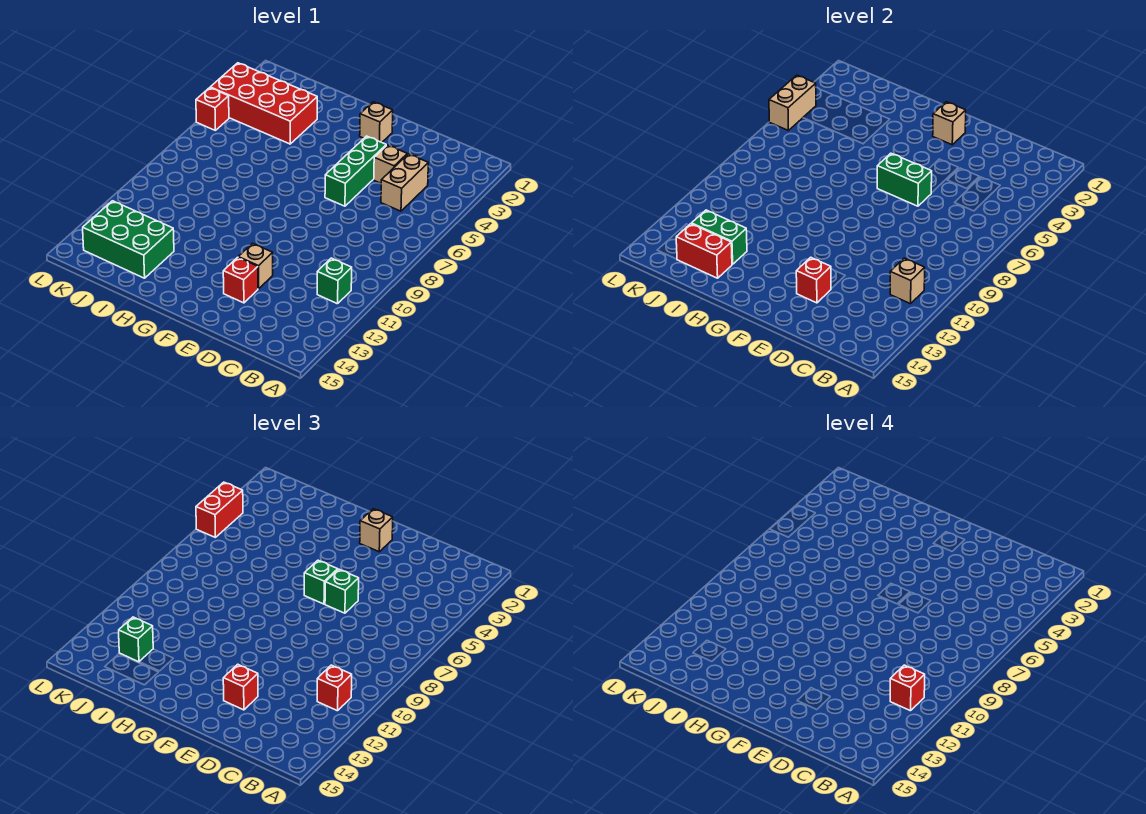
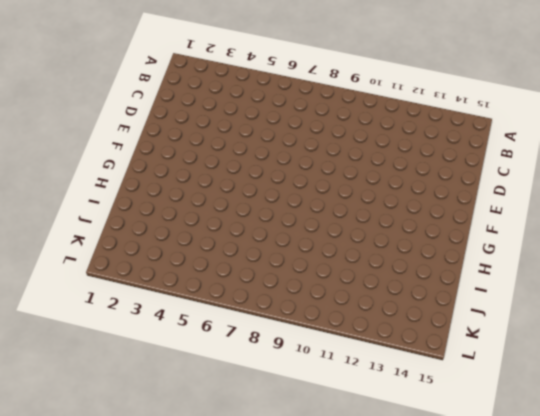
none -> green 1x1 brick [317,258,352,304]
none -> tan 1x2 brick [381,154,428,211]
none -> tan 1x1 brick [374,145,407,183]

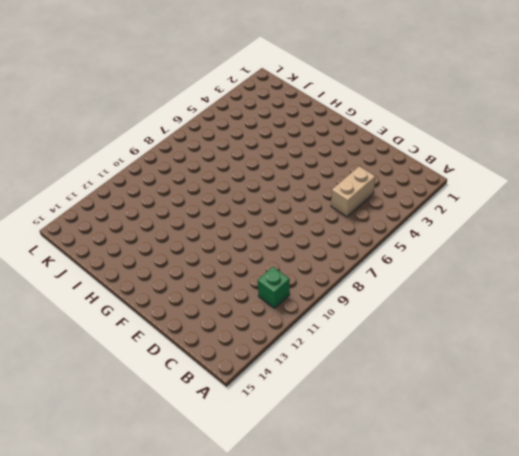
none -> tan 1x1 brick [374,145,407,183]
none -> green 1x3 brick [325,136,386,206]
none -> tan 1x1 brick [238,243,273,289]

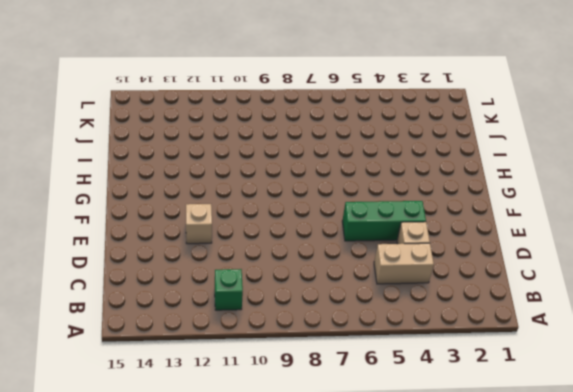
none -> red 1x1 brick [223,257,258,303]
none -> tan 1x1 brick [360,102,393,142]
none -> red 2x4 brick [210,63,317,144]

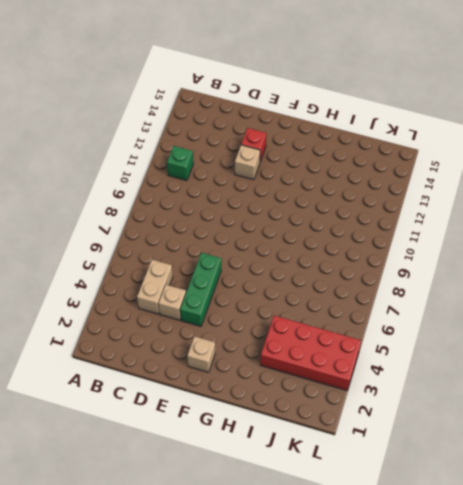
none -> green 2x3 brick [83,201,174,278]
none -> red 1x1 brick [196,88,229,130]
none -> tan 1x1 brick [890,258,925,304]

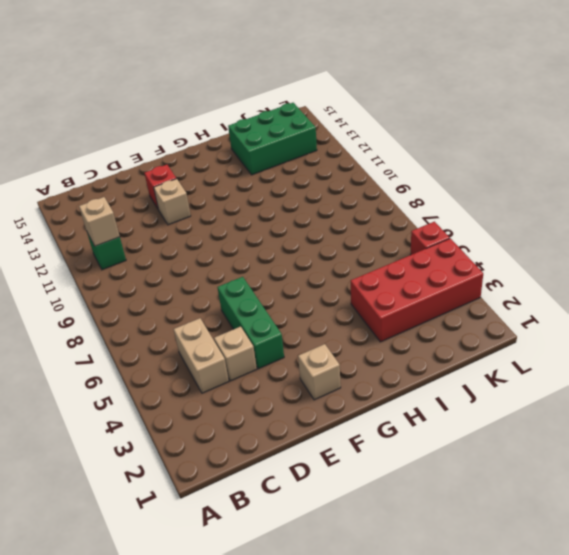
none -> green 1x2 brick [877,153,932,206]
none -> red 1x1 brick [796,257,831,303]
none -> tan 1x1 brick [933,102,966,145]

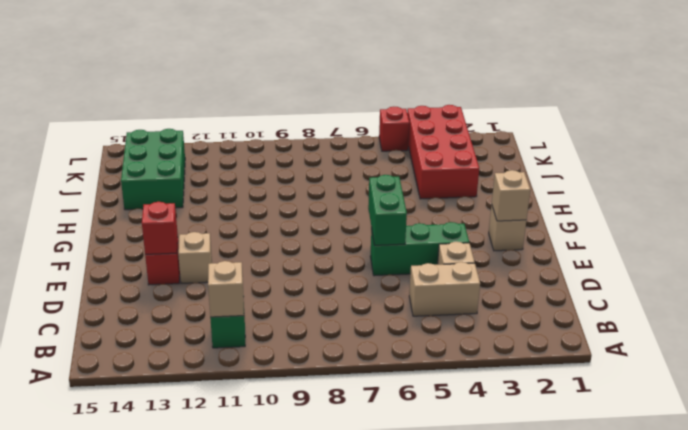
none -> green 1x2 brick [692,210,747,264]
none -> red 1x2 brick [676,224,732,278]
none -> tan 1x2 brick [769,75,816,130]

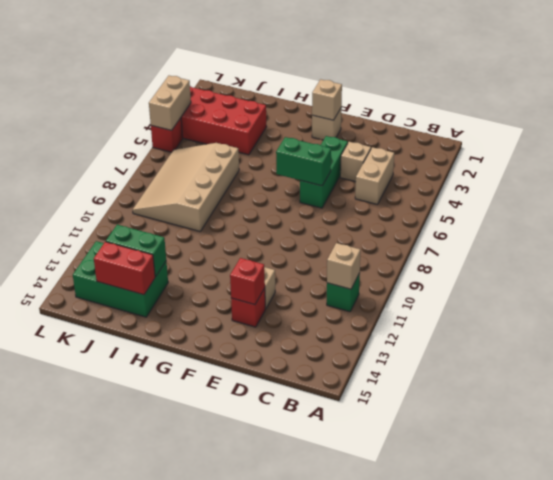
tan 3x4 slope [133,143,239,231] -> none
none -> red 1x1 brick [317,665,352,711]
none -> green 1x1 brick [325,569,359,613]
none -> red 1x1 brick [223,664,258,710]

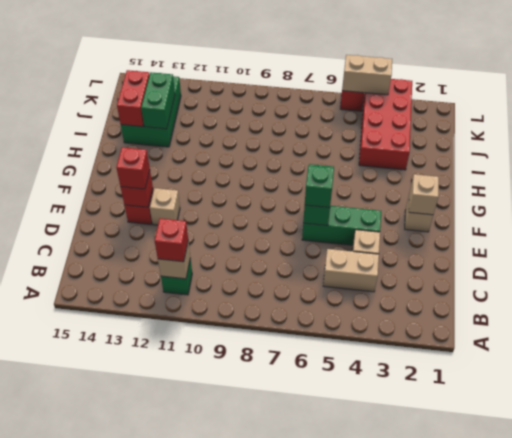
none -> tan 1x1 brick [360,509,393,552]
none -> green 1x1 brick [304,560,338,604]
none -> green 1x1 brick [119,617,153,662]

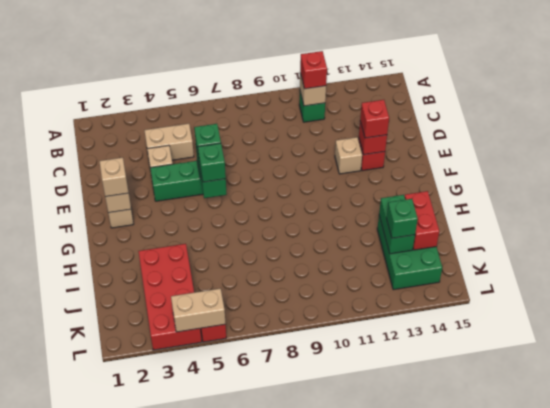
none -> red 1x2 brick [196,482,243,537]
none -> red 1x1 brick [890,665,925,711]

